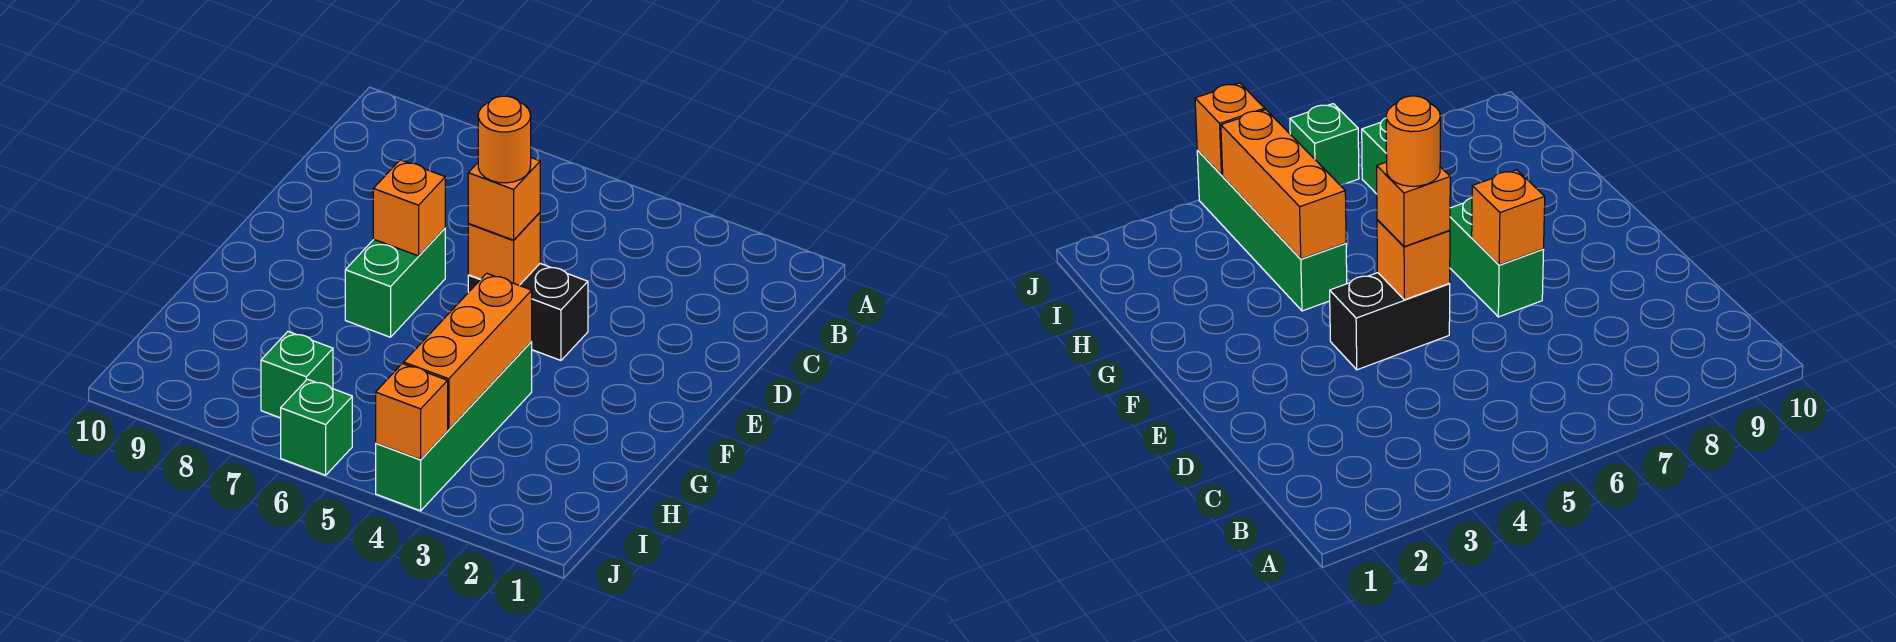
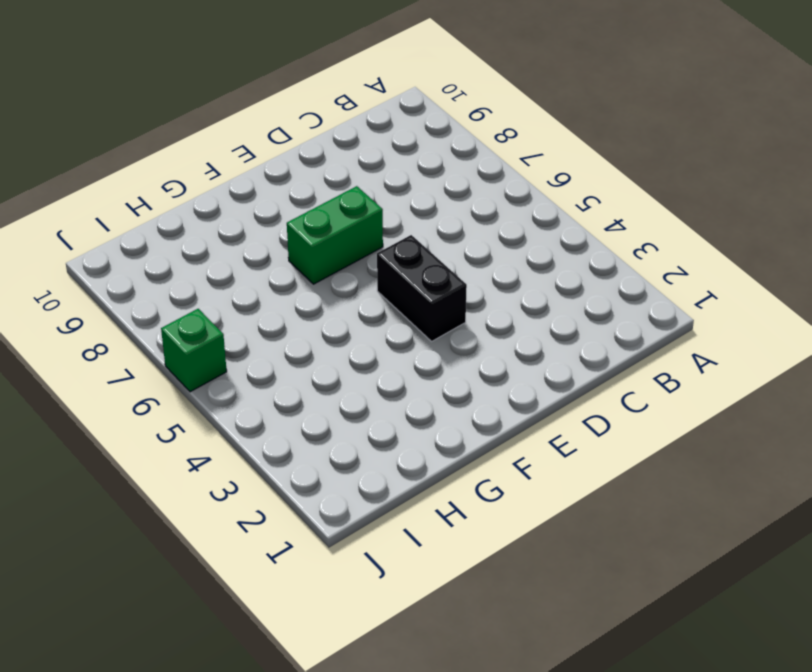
none -> green 1x4 brick [376,342,532,511]
none -> green 1x1 brick [261,332,333,418]

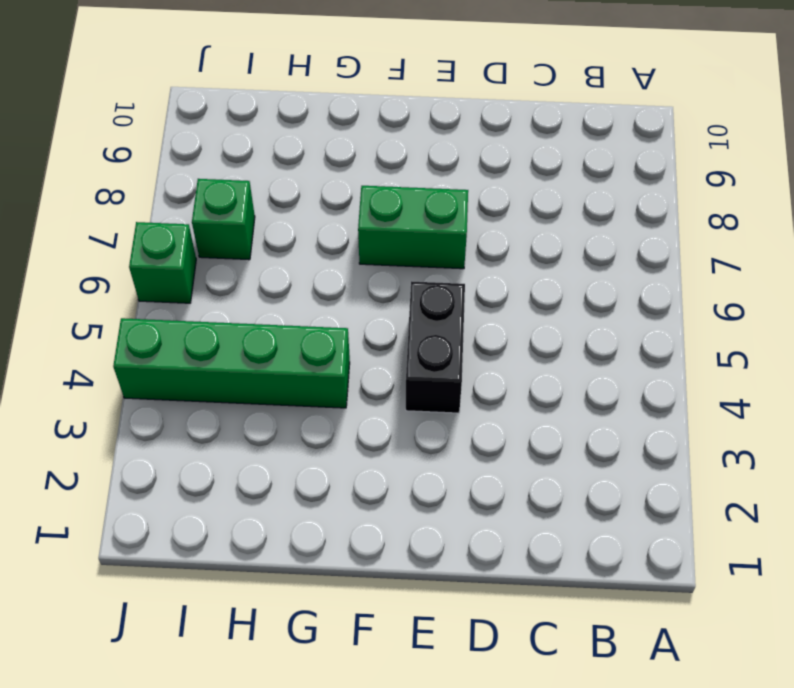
none -> orange 1x1 brick [468,213,540,285]
none -> orange 1x1 brick [373,160,445,256]

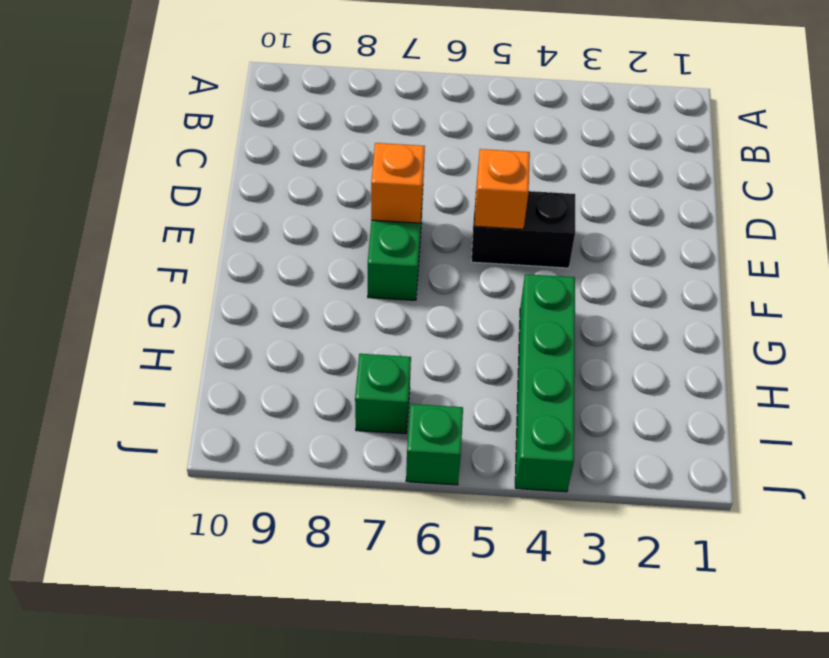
none -> orange 1x3 brick [404,273,532,430]
none -> orange 1x1 brick [376,364,448,460]

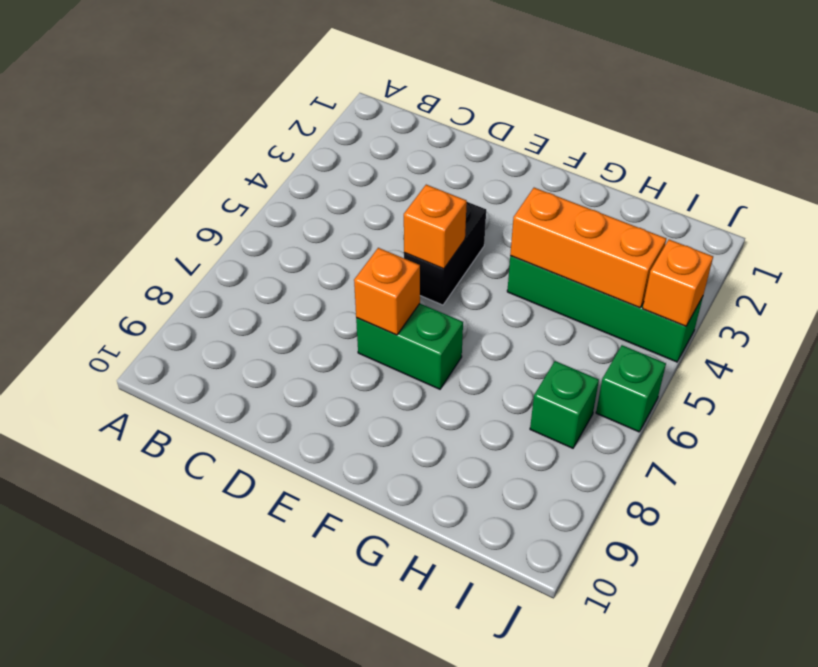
none -> orange 1x1 brick [468,158,540,240]
none -> orange 1x1 round brick [478,96,531,183]

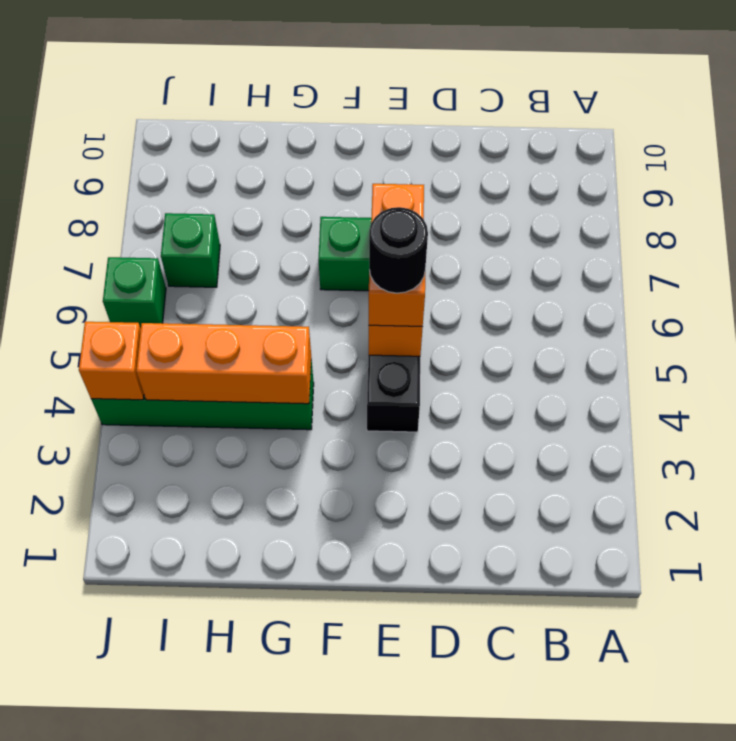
black 1x1 round brick [369,207,428,293] -> orange 1x1 round brick [478,96,531,183]

